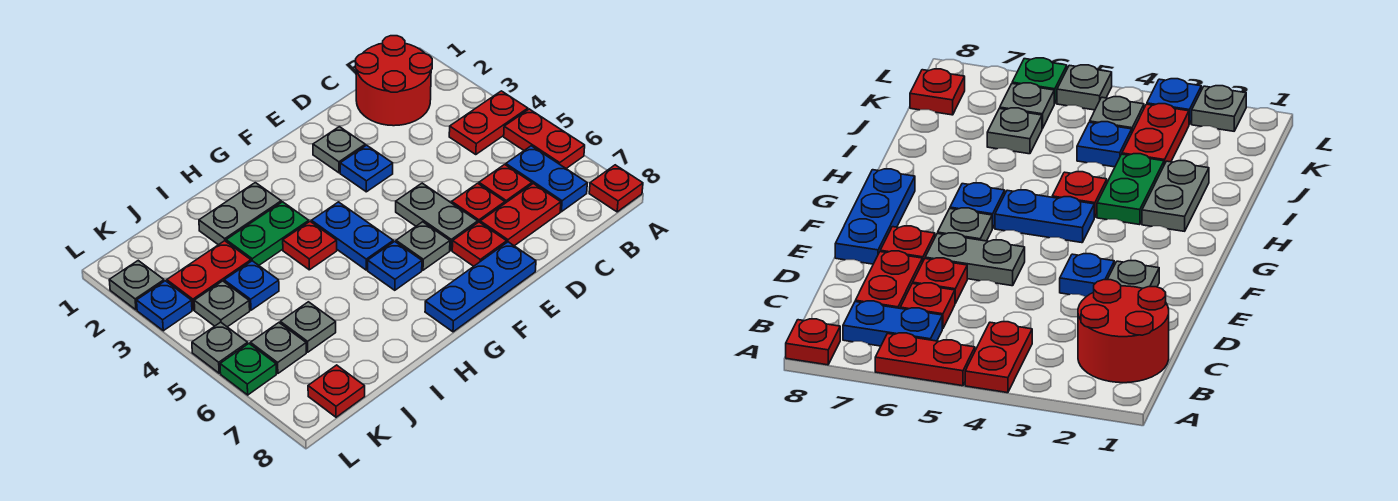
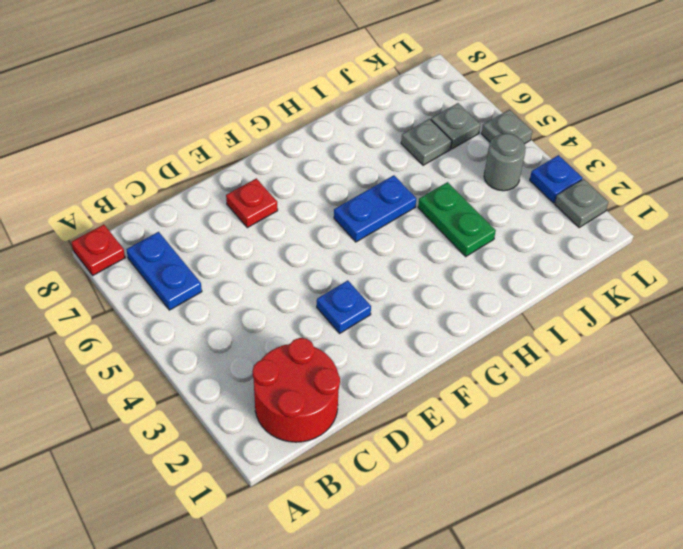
blue 1x2 plate [334,175,416,242] -> blue 1x2 plate turned to [311,202,393,270]
green 1x2 plate [418,182,496,256] -> green 1x2 plate turned to [226,202,309,265]
grey 1x1 round brick [484,134,526,191] -> grey 1x1 plate [194,281,250,327]
none -> red 1x2 plate [449,91,528,155]
none -> red 1x2 plate [504,109,585,168]
none -> red 1x1 plate [479,164,532,203]

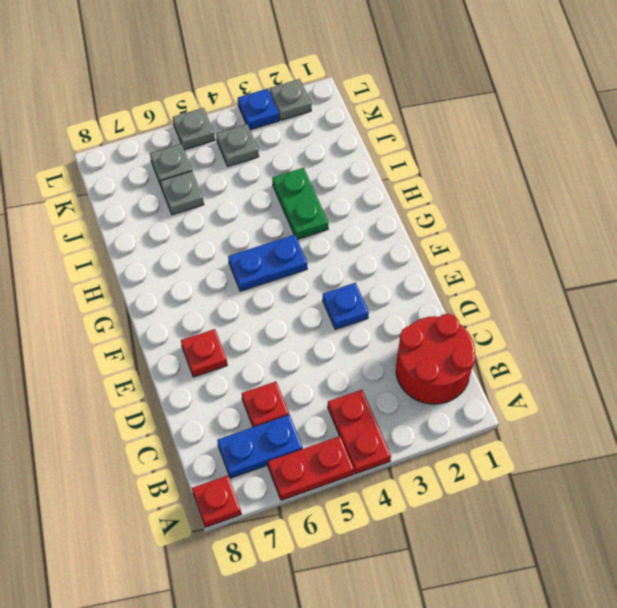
none -> red 1x2 plate [480,184,561,246]
none -> red 1x1 plate [452,183,505,222]
none -> grey 1x1 plate [313,127,365,173]

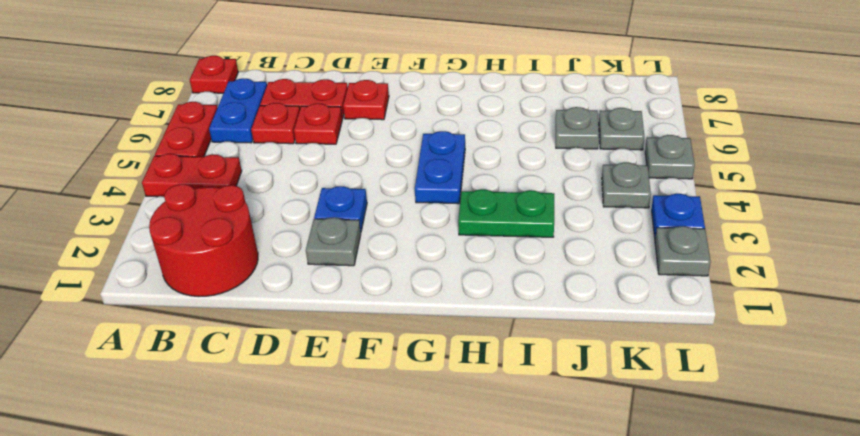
none -> grey 1x2 plate [396,183,478,250]
none -> blue 1x3 plate [425,242,536,332]
none -> grey 1x1 plate [396,222,450,270]

